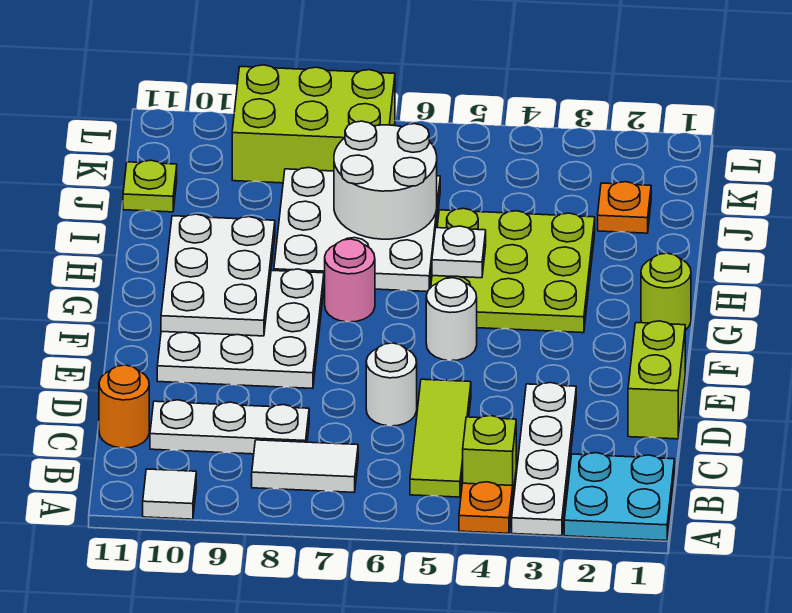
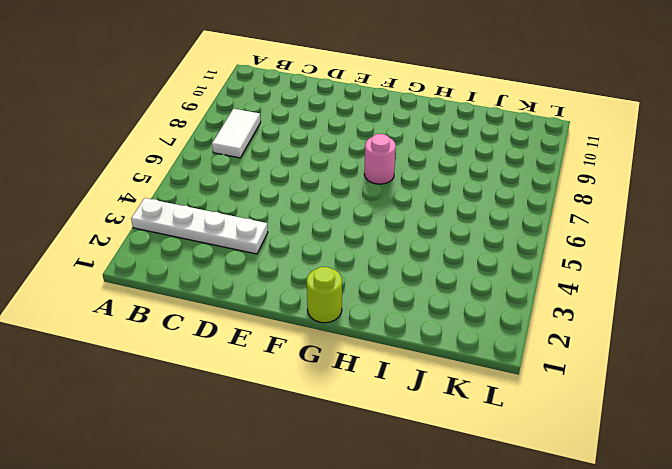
none -> cyan 2x2 plate [564,453,674,541]
none -> orange 1x1 plate [459,482,513,533]
none -> white 1x1 tile [143,469,196,519]

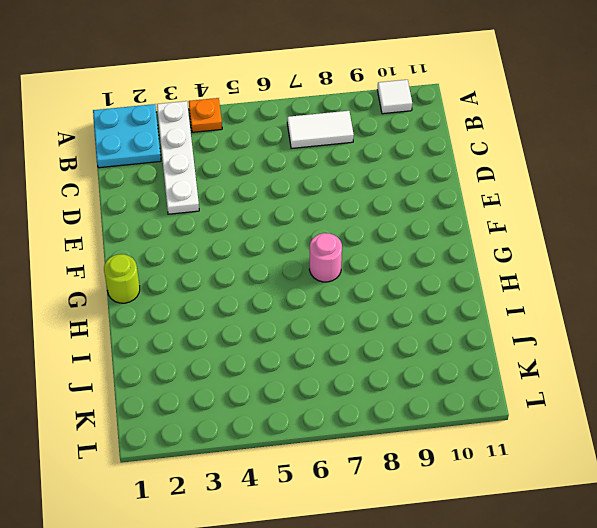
none -> lime 1x1 brick [463,416,516,493]
none -> lime 1x3 tile [410,379,471,497]
none -> white 1x3 plate [150,400,309,454]

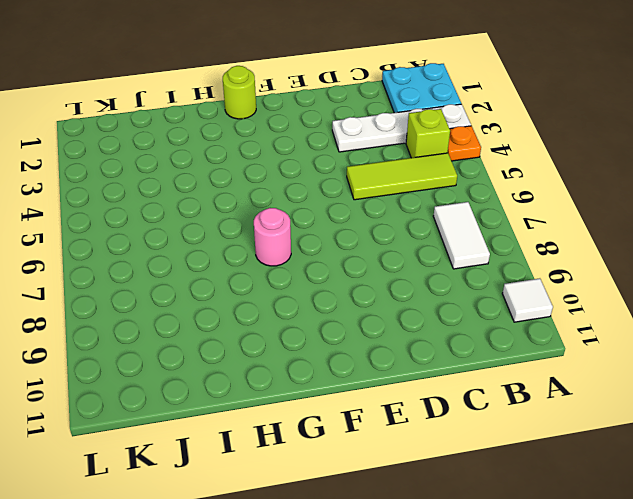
none -> white 1x3 plate [150,400,309,454]
none -> orange 1x1 round brick [99,365,149,448]
none -> lime 1x2 brick [628,321,685,439]

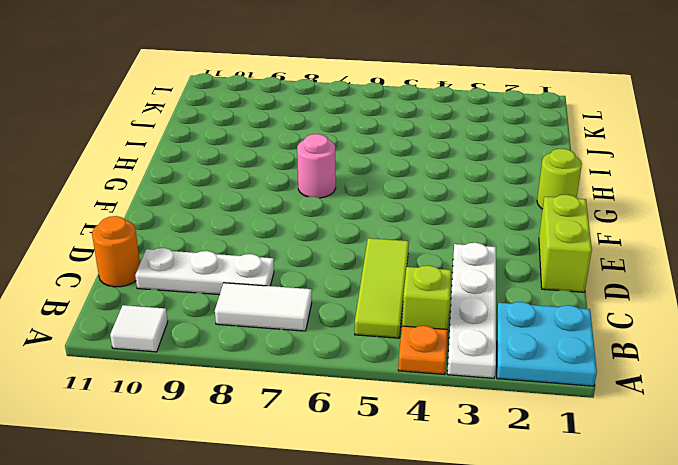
none -> white 1x1 round brick [366,343,417,426]
none -> white 3x3 plate [157,269,324,389]
none -> white 1x1 round brick [426,278,477,361]

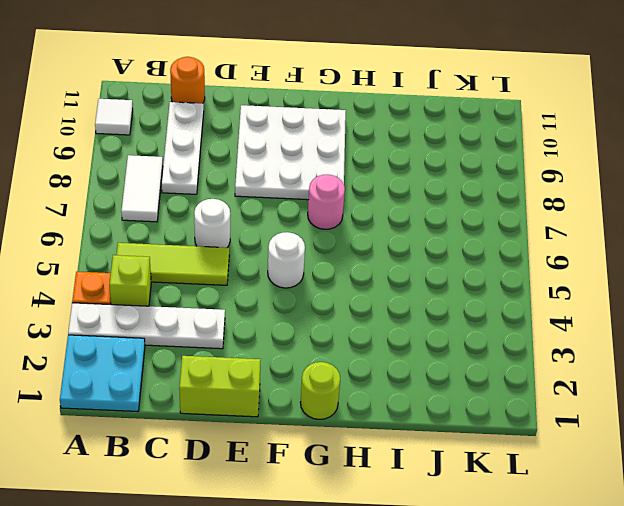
none -> lime 3x3 plate [431,208,595,333]
none -> white 3x3 plate [274,168,440,292]
none -> orange 1x1 plate [598,182,651,233]

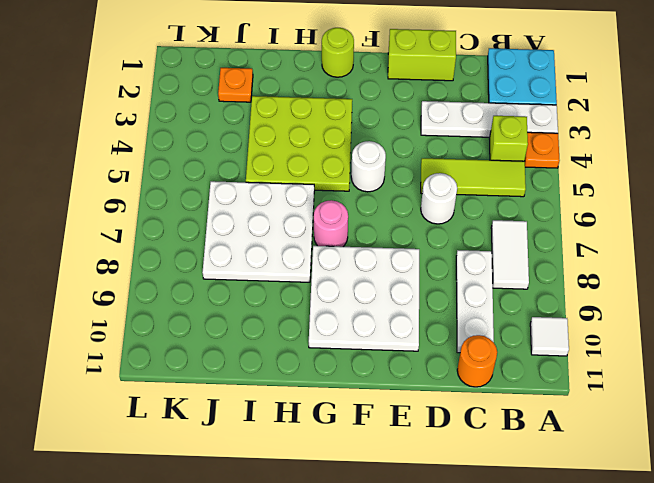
none -> lime 1x1 plate [123,160,177,212]
none -> lime 2x3 brick [232,65,395,183]
none -> white 2x3 plate [161,214,275,336]

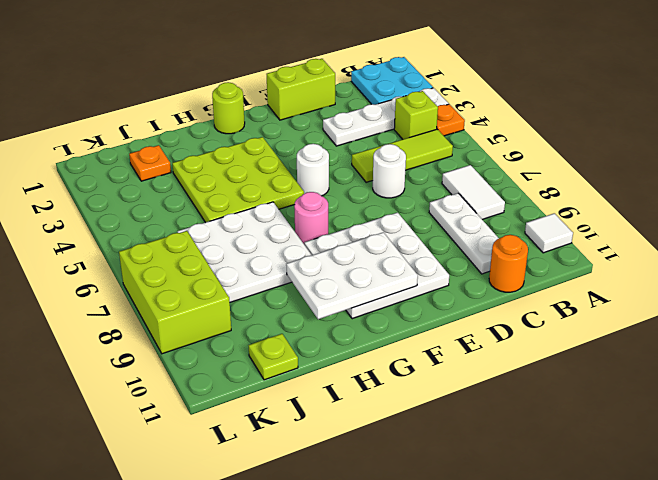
none -> white 1x1 plate [432,226,486,278]
none -> white 2x2 round brick [334,121,437,239]

